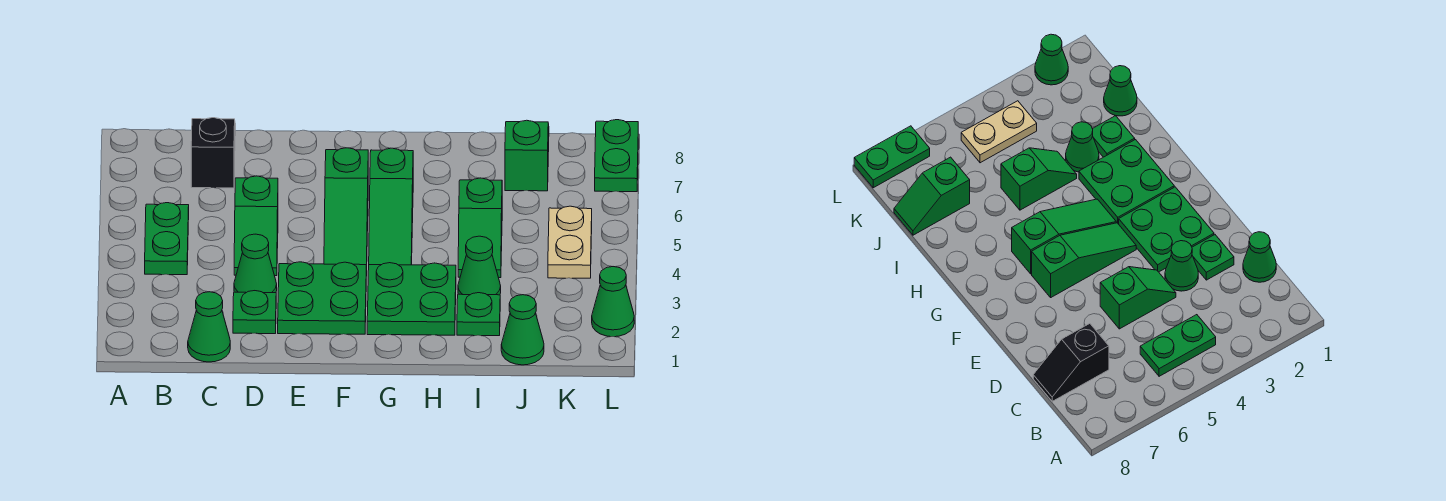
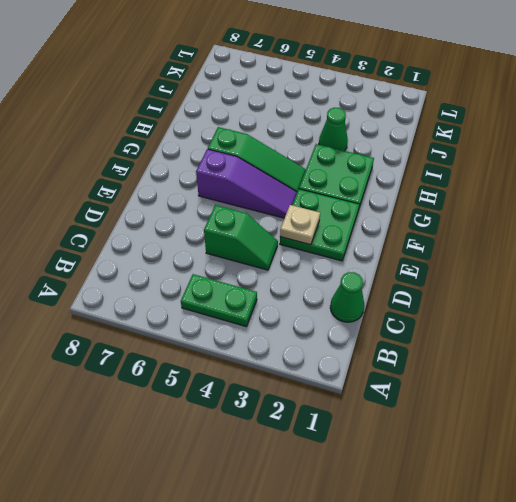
tan 1x1 plate [280,205,320,245] -> none
purple 1x3 slope [196,149,297,218] -> green 1x3 slope [324,148,368,276]
none -> black 1x2 slope [191,118,235,188]
none -> green 1x1 plate [233,291,276,334]
none -> green 1x1 cone [234,234,277,293]

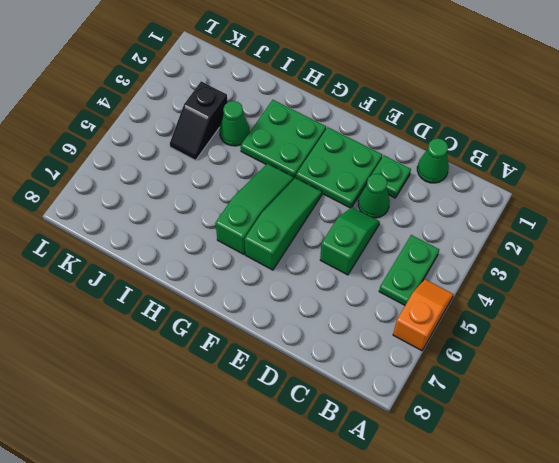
orange 1x2 slope [393,279,454,351] -> none
black 1x2 slope [170,81,228,160] -> black 1x2 slope moved to [191,118,235,188]
none -> green 1x1 plate [457,293,500,336]
none -> green 1x2 slope [458,178,502,278]
none -> green 1x1 cone [501,295,544,365]

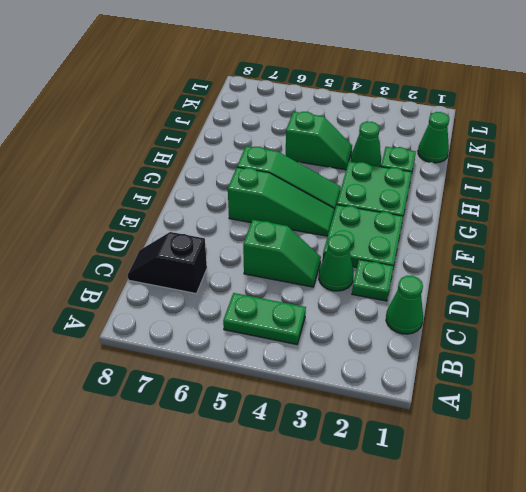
none -> green 1x2 slope [505,120,549,191]
none -> tan 1x2 plate [548,206,592,278]
none -> green 1x1 cone [592,267,634,337]

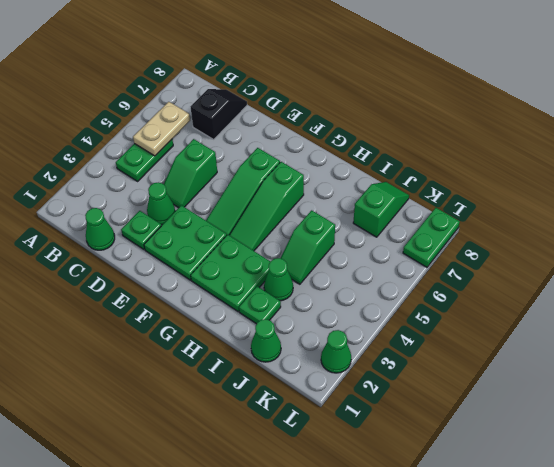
tan 1x2 plate [133,102,190,156] -> tan 1x2 plate moved to [548,206,592,278]

